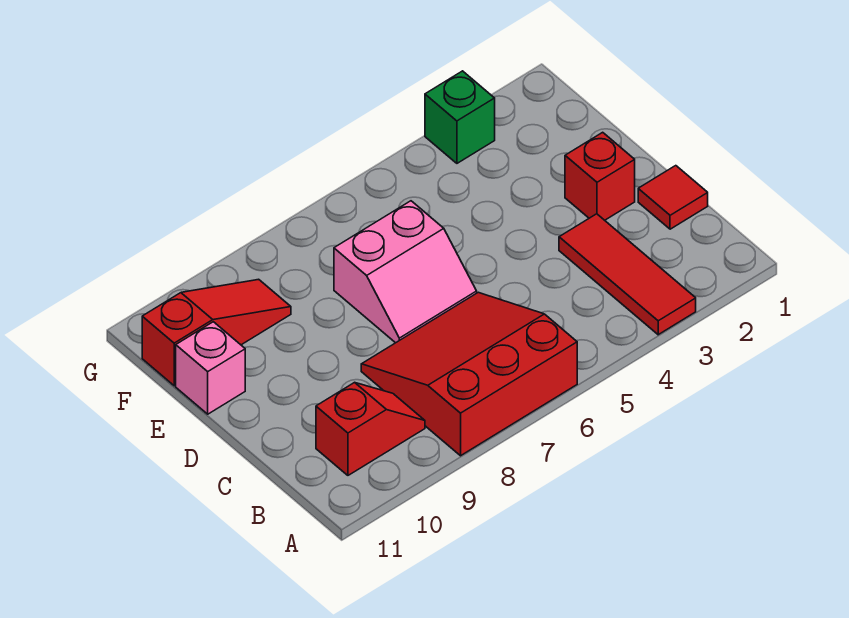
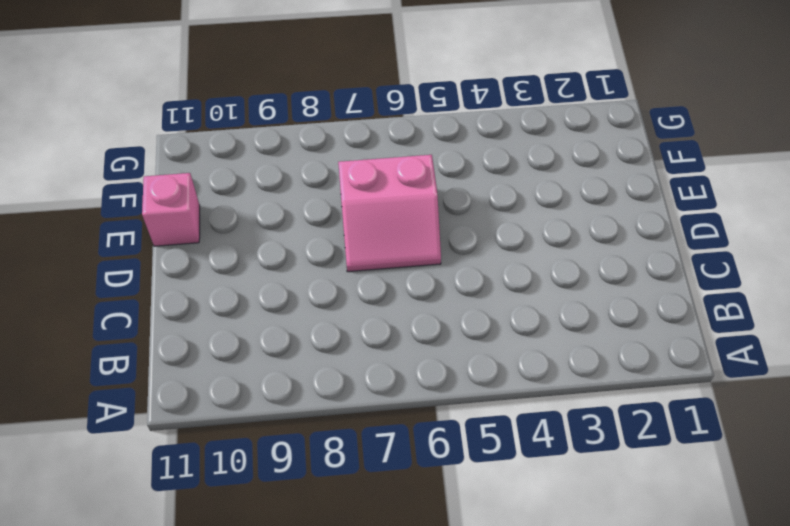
none -> red 1x3 tile [559,214,696,335]
none -> red 3x3 slope [361,292,577,456]

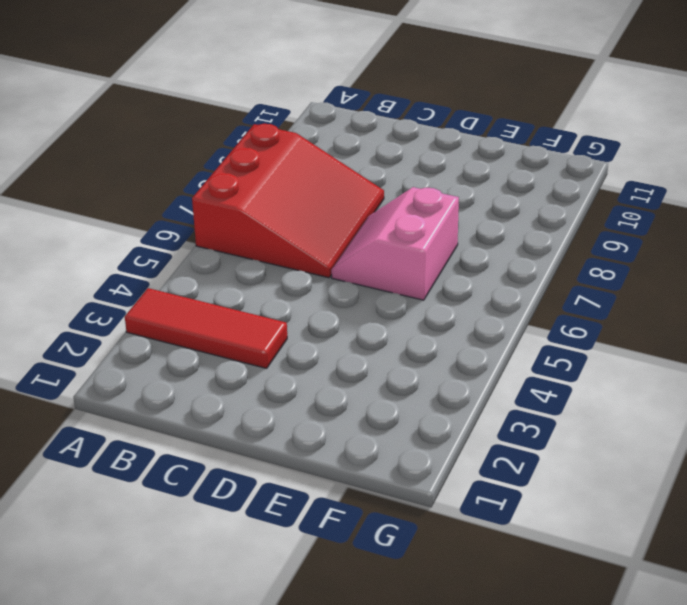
none -> red 1x2 slope [316,382,425,475]
none -> red 1x1 tile [638,166,708,229]

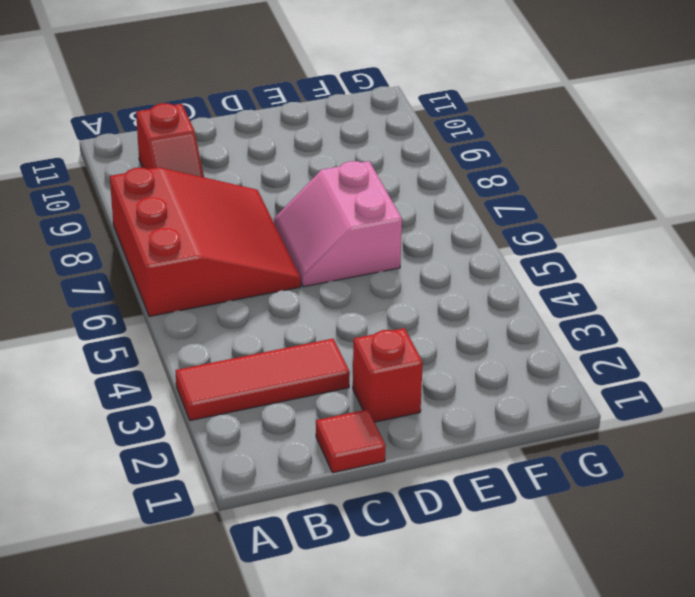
none -> pink 1x1 brick [176,322,245,414]
none -> red 1x3 slope [142,279,291,386]

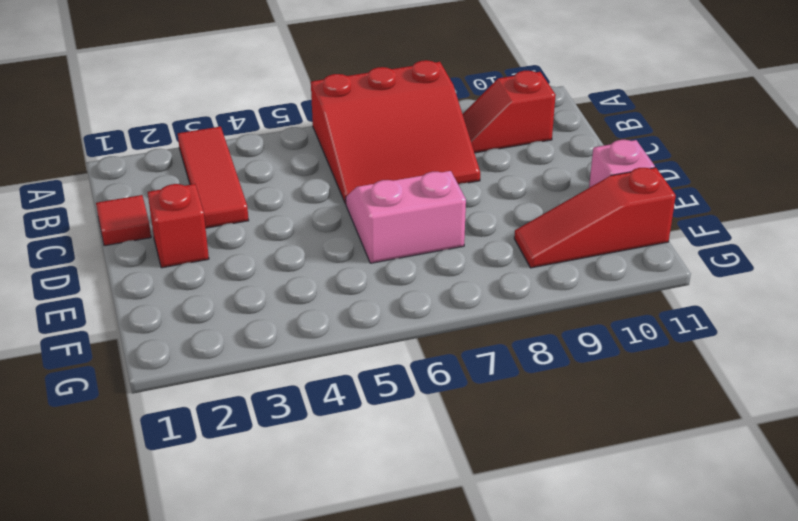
none -> green 1x1 brick [425,71,495,163]

